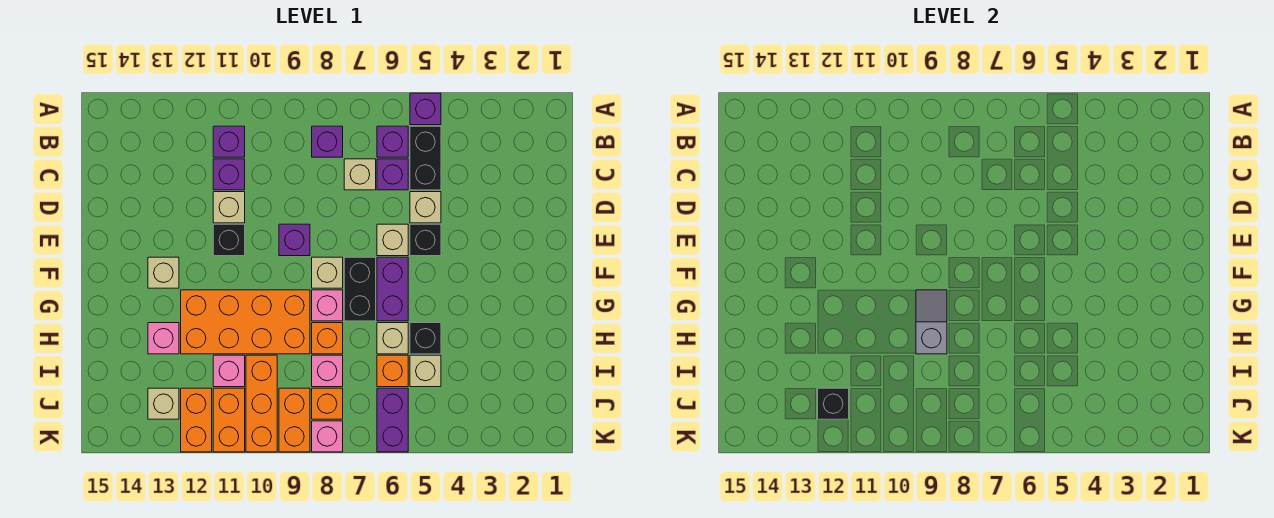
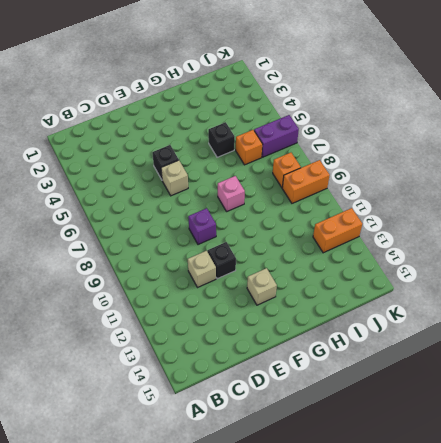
none -> purple 1x1 brick [410,93,441,125]
none -> black 1x2 brick [410,126,441,190]
none -> purple 1x1 brick [377,126,408,157]
none -> purple 1x1 brick [312,126,343,157]

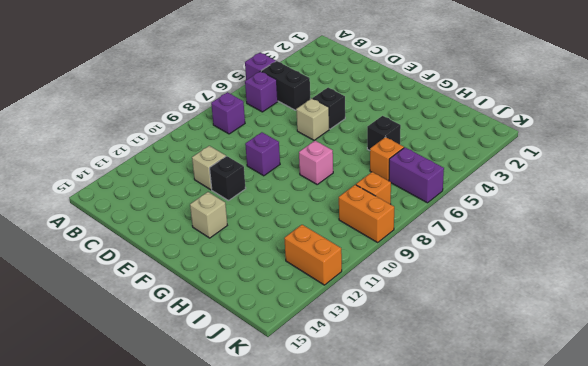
none -> purple 1x1 brick [213,126,245,157]
none -> purple 1x1 brick [377,159,408,190]
none -> tan 1x1 brick [344,159,376,190]
none -> purple 1x1 brick [213,159,245,190]

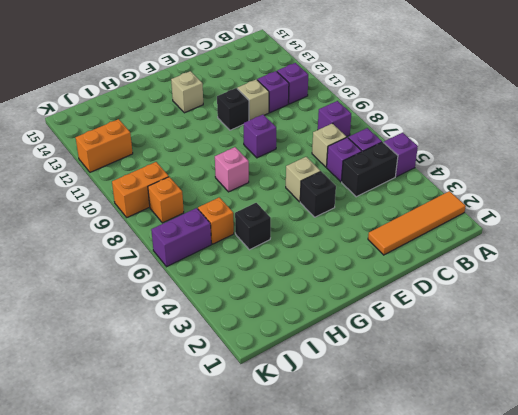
orange 1x4 tile [368,191,466,255] -> none
none -> tan 1x1 brick [410,192,441,223]
none -> purple 1x2 brick [377,257,408,321]
none -> black 1x2 brick [344,257,376,321]
none -> tan 1x1 brick [312,257,343,288]

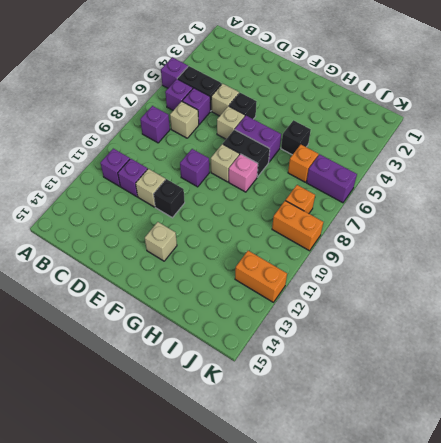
none -> orange 2x4 brick [181,290,310,354]
none -> tan 1x1 brick [377,323,408,354]
none -> orange 1x1 brick [312,323,343,354]
none -> pink 1x1 brick [148,323,179,354]

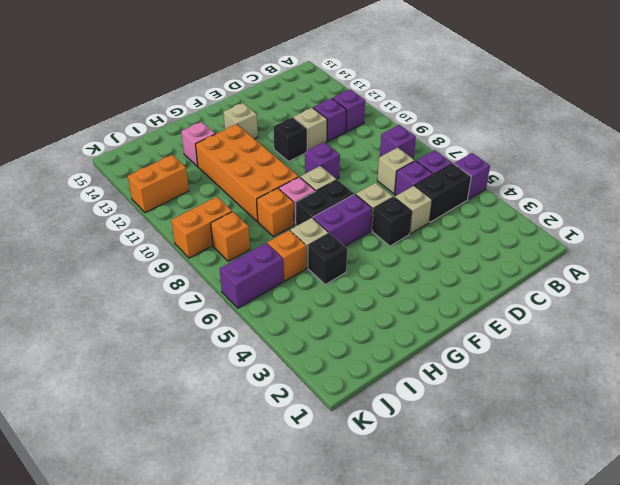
none -> tan 1x1 brick [410,355,441,387]
none -> pink 1x1 brick [312,355,343,387]
none -> orange 1x3 brick [246,355,277,452]
none -> pink 1x1 brick [213,355,245,387]

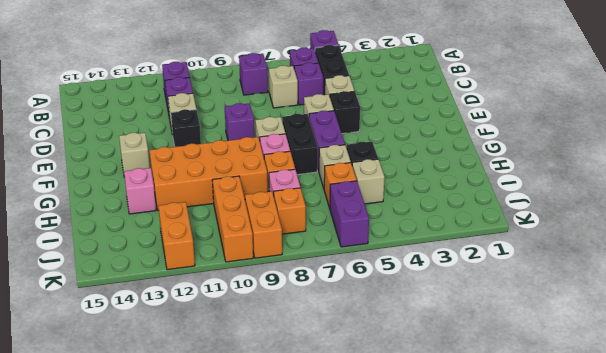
none -> pink 1x1 brick [213,355,245,387]
none -> orange 1x2 brick [213,388,245,452]
none -> tan 1x1 brick [148,388,179,419]
none -> pink 1x1 brick [312,421,343,452]

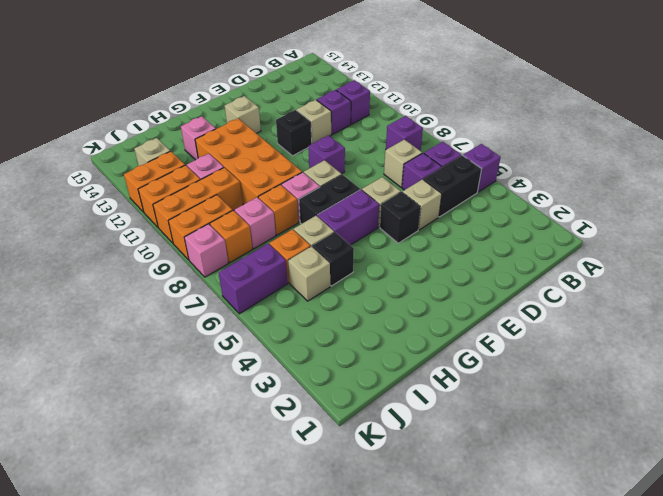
none -> grey 1x2 slope [916,290,947,354]
none -> black 1x1 brick [818,388,849,419]

